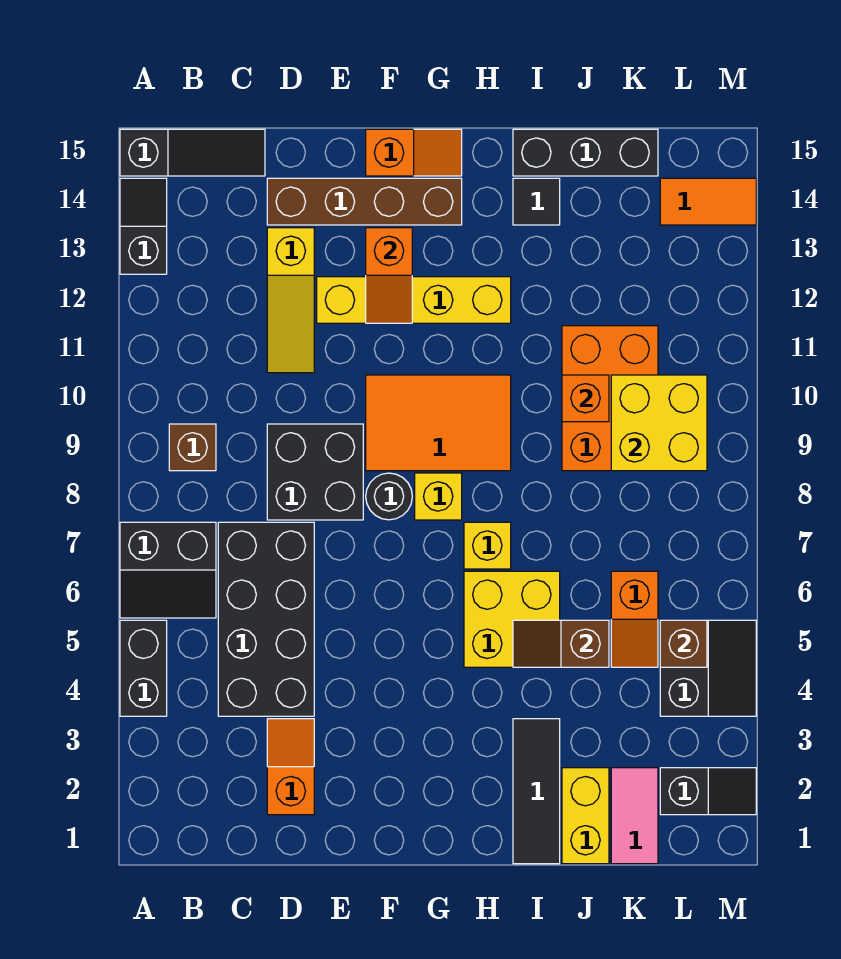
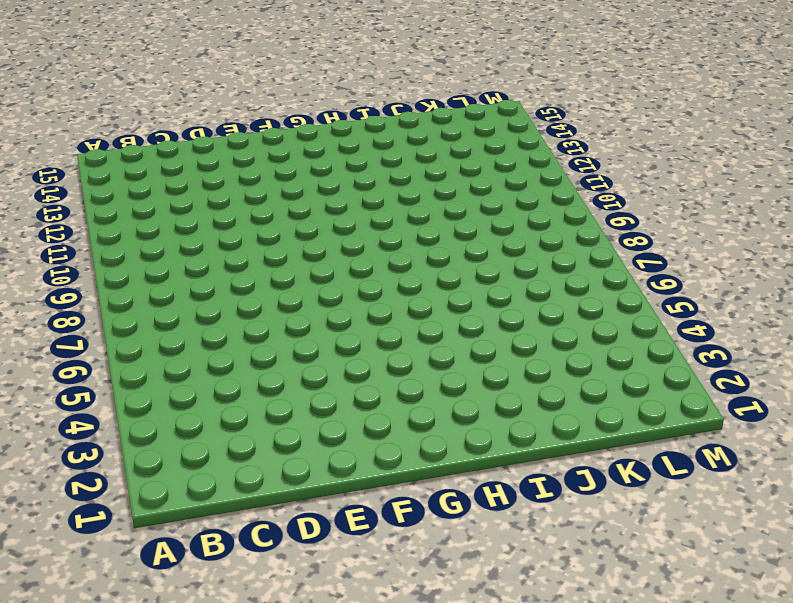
none -> black 1x2 brick [120,620,167,716]
none -> black 2x2 slope [120,522,216,618]
none -> black 1x2 slope [120,178,167,274]
none -> black 1x3 slope [120,129,265,176]

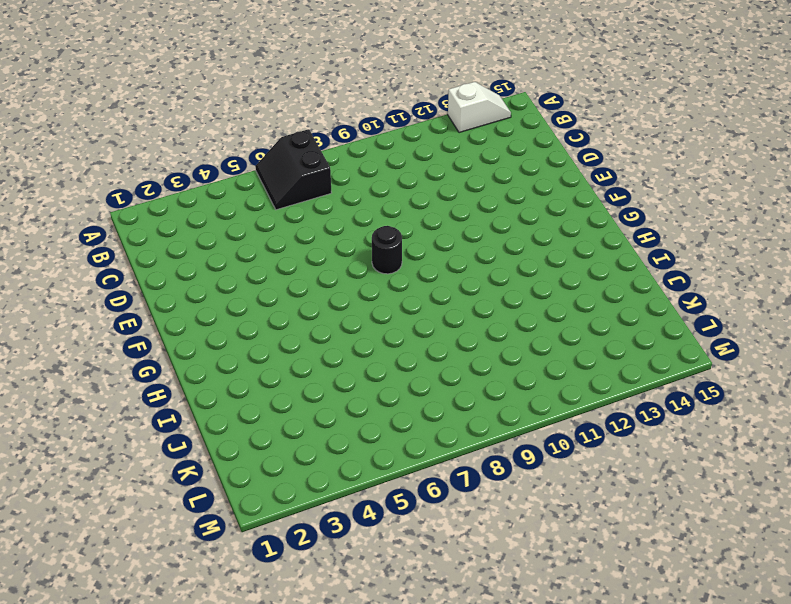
white 1x2 slope [448,82,511,133] -> black 1x2 slope [120,178,167,274]
none -> black 1x2 brick [120,620,167,716]
none -> black 1x3 slope [120,129,265,176]
none -> brown 1x1 brick [169,424,216,471]
none -> black 2x4 brick [218,522,314,716]

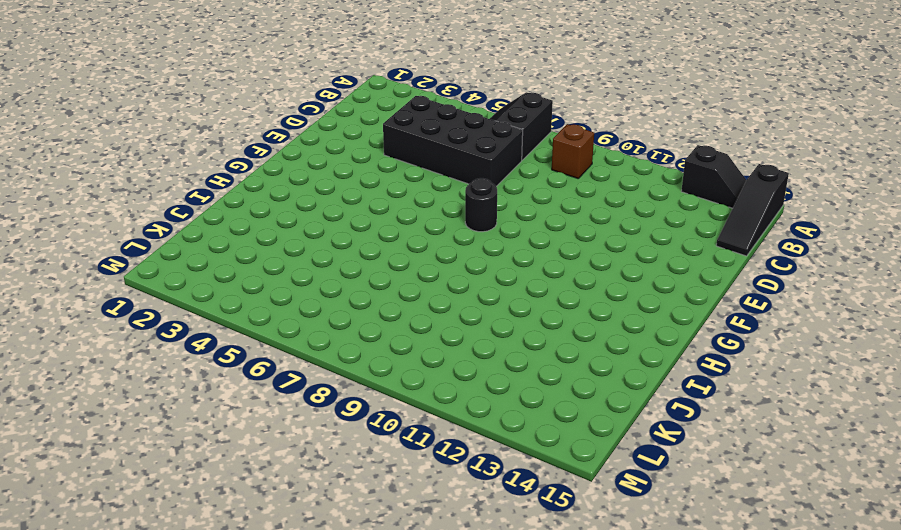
none -> black 1x2 brick [120,620,167,716]
none -> orange 1x2 slope [267,719,314,815]
none -> black 2x2 brick [267,424,363,520]
none -> yellow 1x3 slope [267,228,314,373]

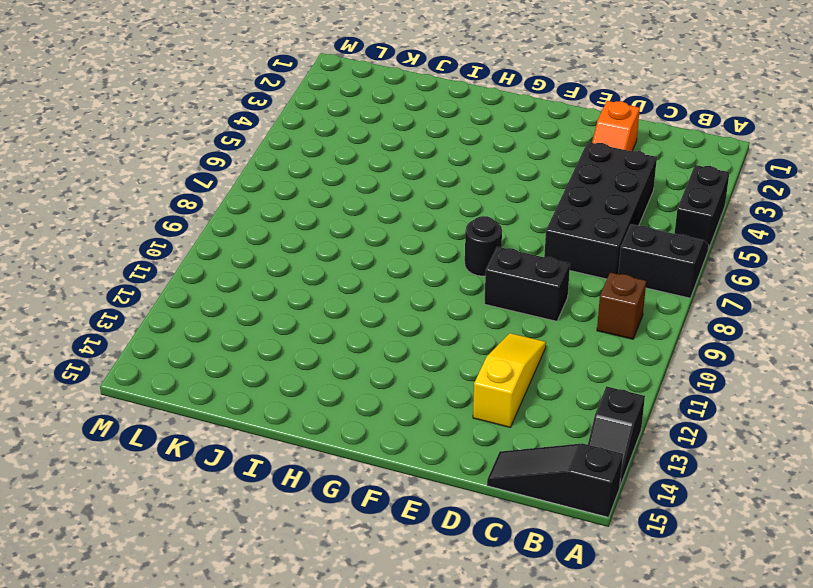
black 1x2 brick [484,247,570,321] -> black 2x2 brick [267,424,363,520]
none -> brown 1x4 brick [267,178,462,225]
none -> yellow 1x4 brick [317,277,511,323]
none -> orange 2x3 tile [366,375,511,471]
none -> orange 1x2 slope [366,129,462,176]

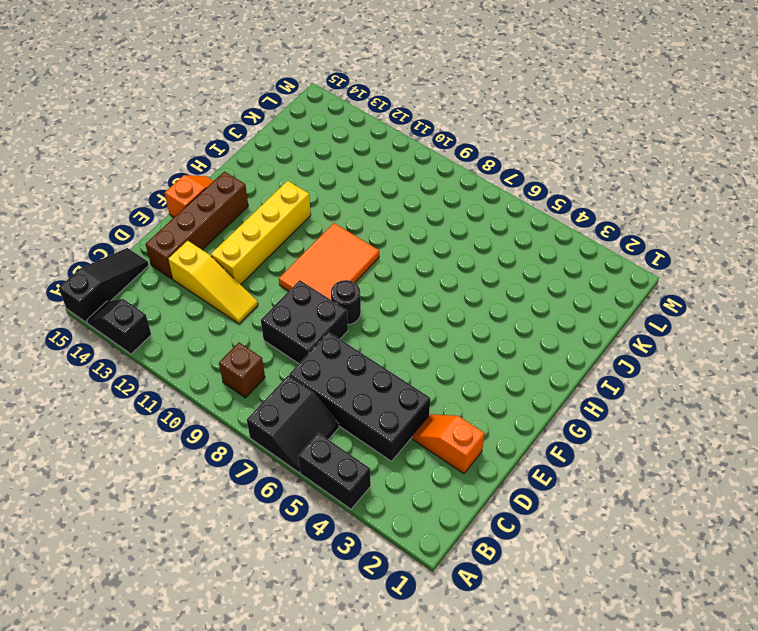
none -> yellow 1x1 brick [415,473,462,520]
none -> yellow 2x2 brick [464,571,560,667]
none -> yellow 1x1 brick [464,522,511,569]
none -> black 1x3 tile [513,719,560,864]

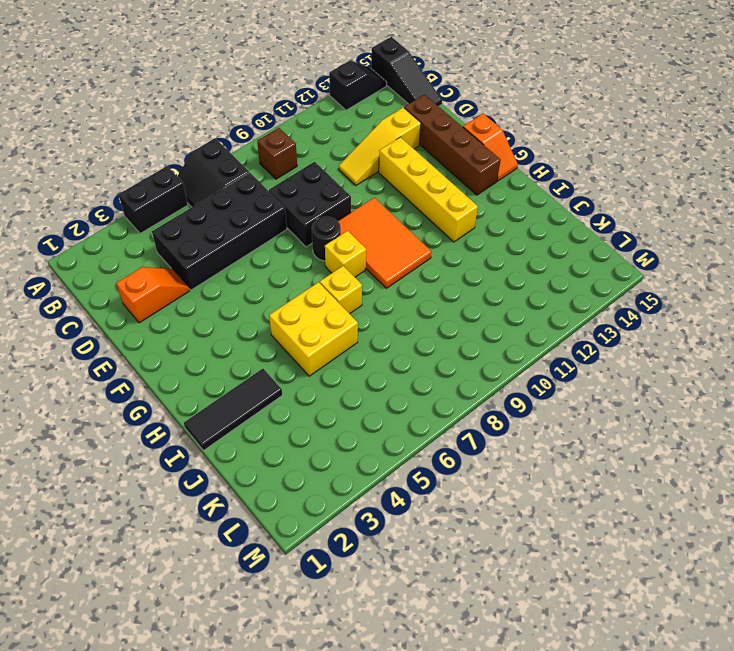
none -> black 1x1 tile [513,178,560,225]
none -> black 1x3 brick [513,129,658,176]
none -> yellow 1x2 brick [562,768,609,864]
none -> orange 2x3 brick [562,326,658,471]

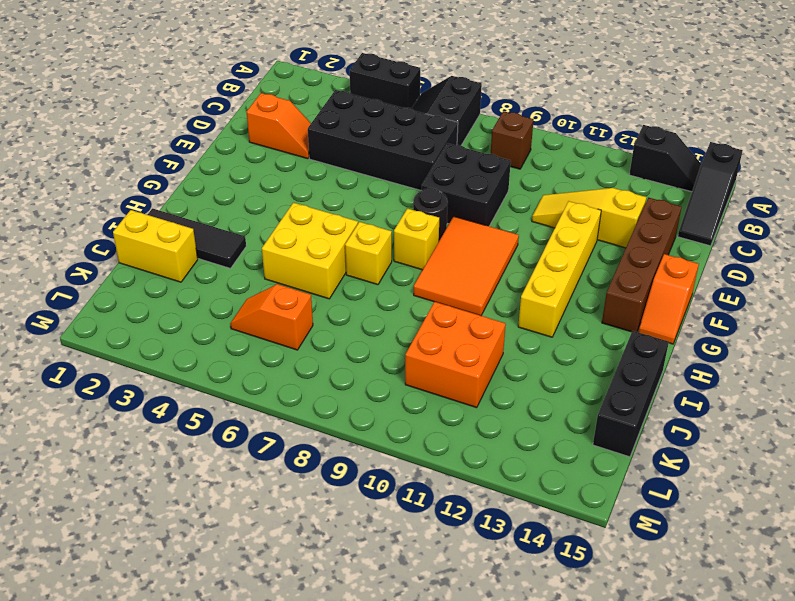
orange 2x2 brick [405,302,506,408] -> orange 2x3 brick [562,326,658,471]
none -> black 1x1 tile [513,178,560,225]
none -> pink 1x2 tile [611,768,658,864]
none -> black 1x2 slope [660,768,756,815]
none -> black 2x2 slope [660,620,756,716]

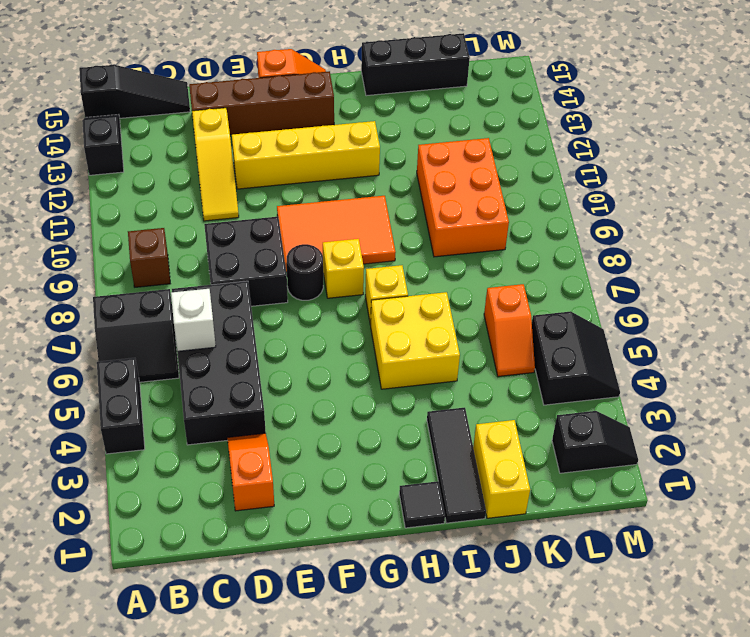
white 1x1 brick [171,289,216,351] -> none
black 1x1 tile [399,481,445,528] -> black 1x1 tile moved to [513,178,560,225]
none -> pink 1x2 tile [611,768,658,864]
none -> orange 1x2 tile [660,178,756,225]
none -> orange 1x2 slope [366,228,412,323]
none -> brown 1x2 slope [513,620,609,667]

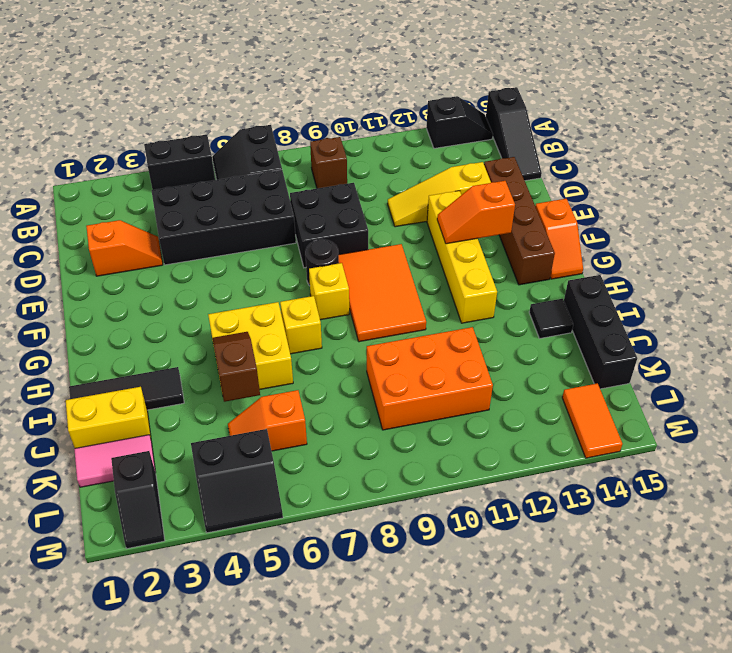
none -> orange 1x1 brick [562,375,609,422]
none -> yellow 2x2 brick [611,375,707,471]
none -> brown 1x1 brick [660,620,707,667]

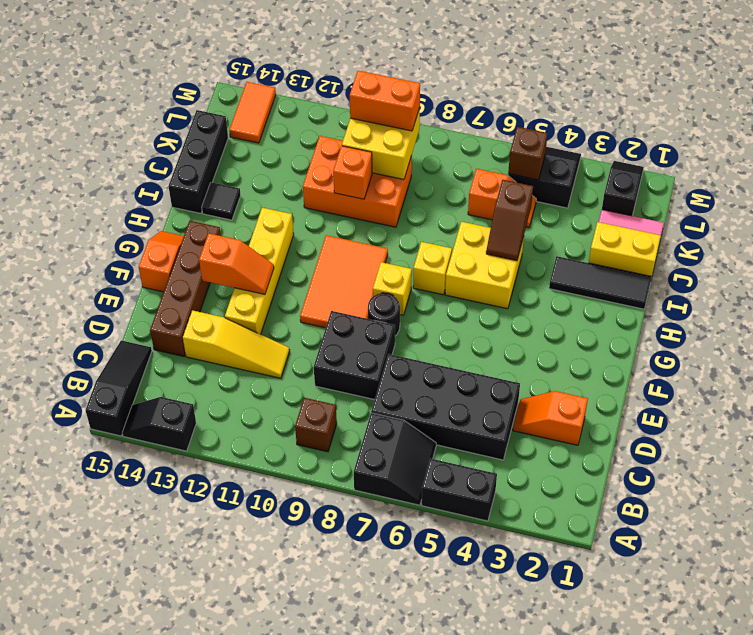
orange 1x2 brick [350,71,420,131] -> none

